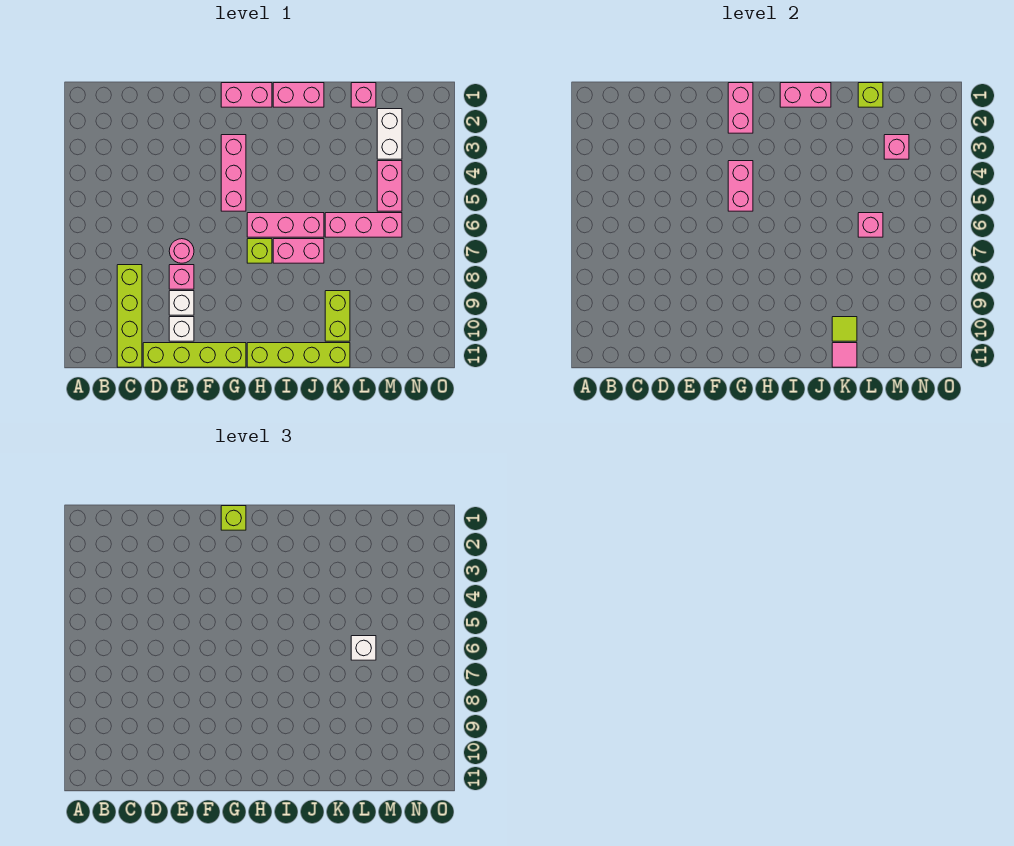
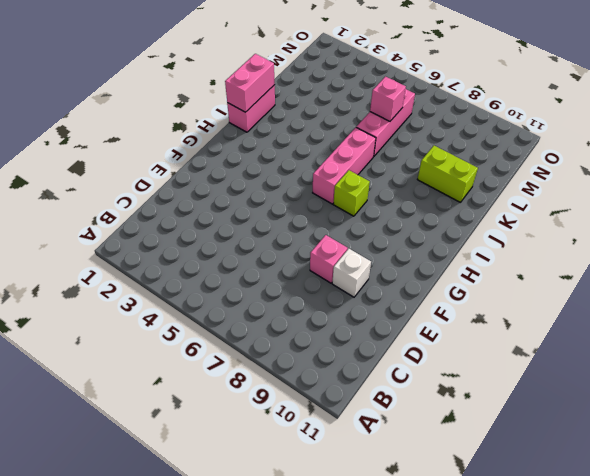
none -> lime 1x4 brick [117,265,142,367]
none -> lime 1x4 brick [143,343,246,367]
none -> pink 1x1 round brick [169,239,194,263]

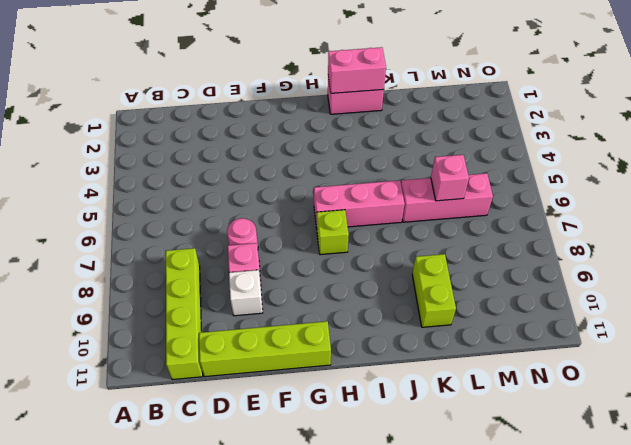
none -> white 1x1 brick [169,317,194,341]
none -> pink 1x2 brick [221,83,272,107]
none -> pink 1x3 brick [221,135,246,211]

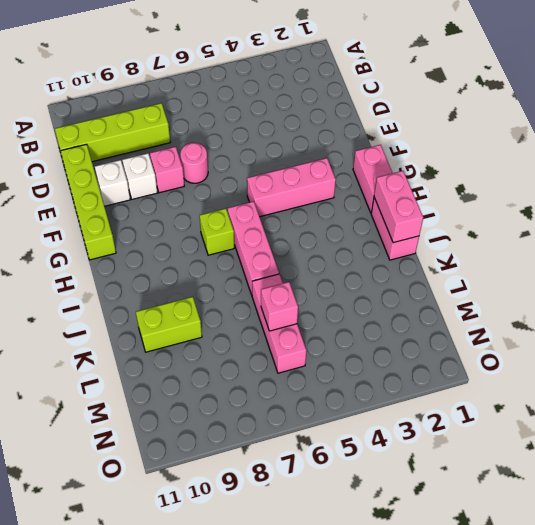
none -> lime 1x4 brick [247,343,350,367]
none -> pink 1x2 brick [273,239,324,263]
none -> pink 1x1 brick [351,83,376,107]

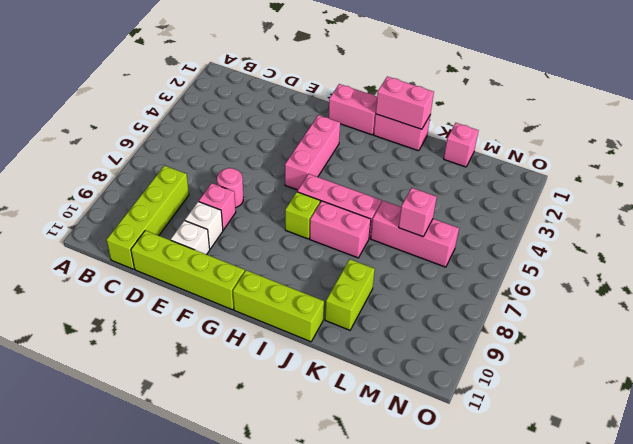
lime 1x3 brick [233,270,324,342] -> lime 1x4 brick [247,343,350,367]
none -> white 1x2 brick [377,109,402,159]
none -> pink 1x2 brick [377,161,402,211]
none -> pink 1x2 brick [728,83,753,133]

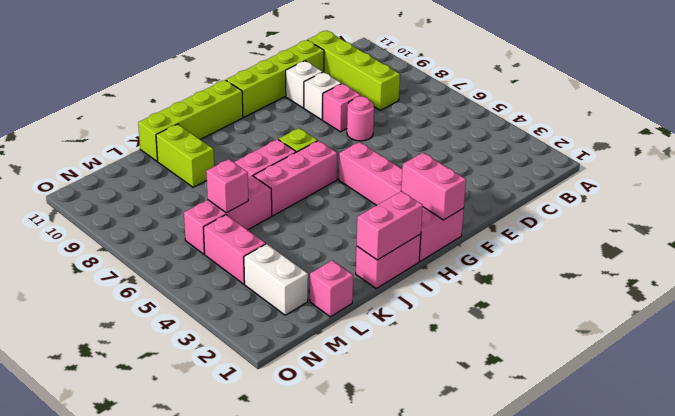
none -> pink 1x2 brick [728,161,753,211]
none -> lime 1x1 tile [832,317,857,341]
none -> pink 1x1 tile [832,343,857,367]

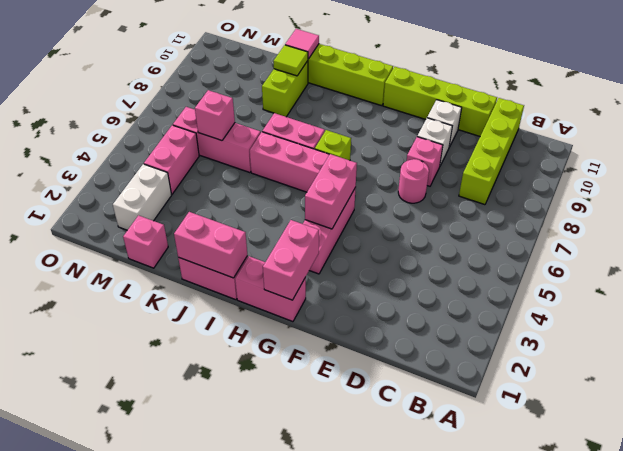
none -> lime 1x1 brick [858,83,883,107]
none -> pink 1x1 brick [884,135,909,159]
none -> lime 1x1 brick [221,506,246,530]

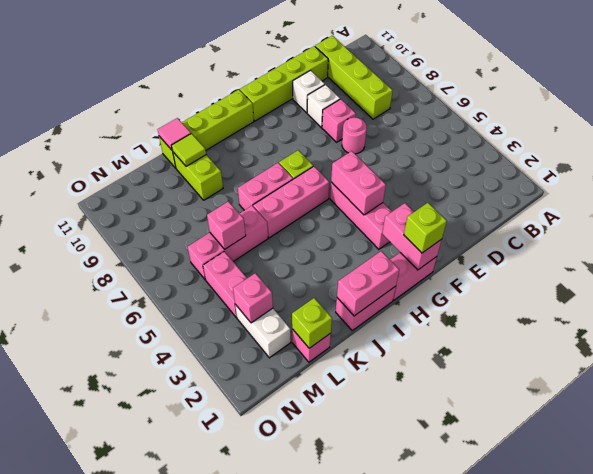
none -> white 1x1 brick [351,636,376,660]

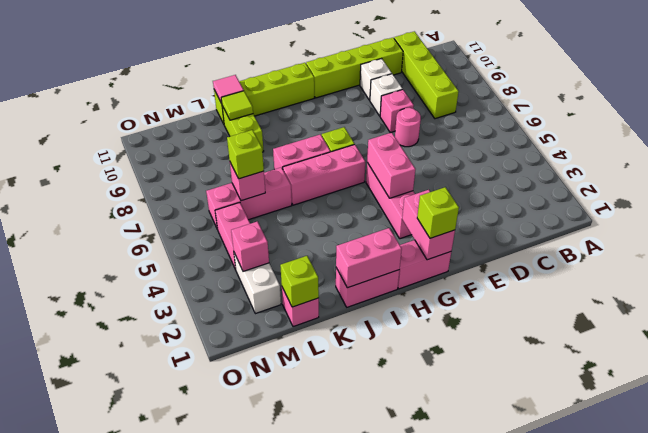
lime 1x1 brick [227,130,264,179] -> white 1x1 brick [351,636,376,660]

